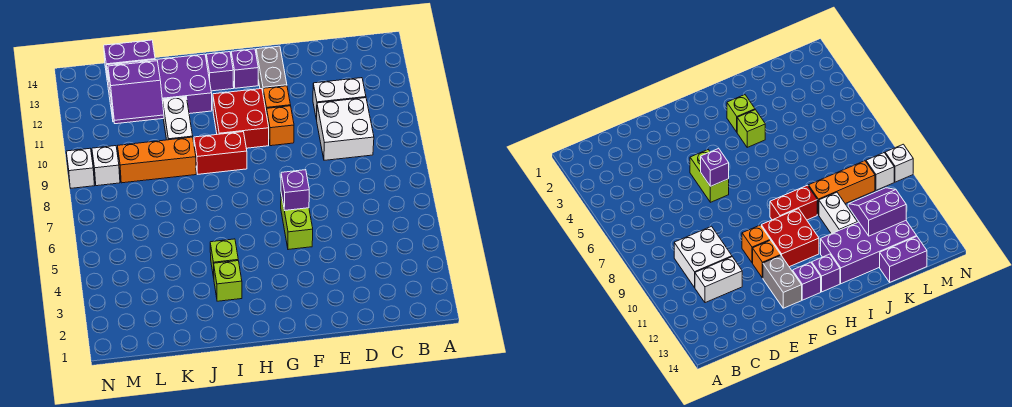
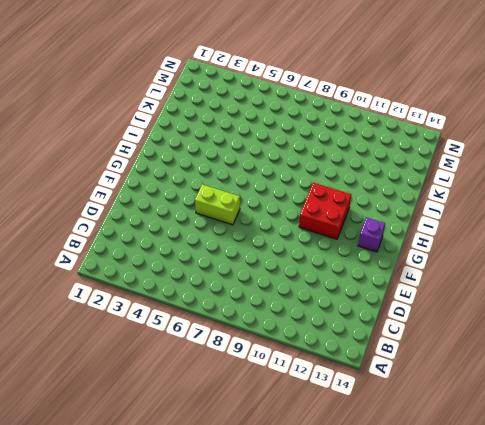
none -> white 2x2 brick [317,98,374,160]
none -> white 1x2 brick [313,78,366,120]
none -> orange 1x1 brick [267,106,294,146]

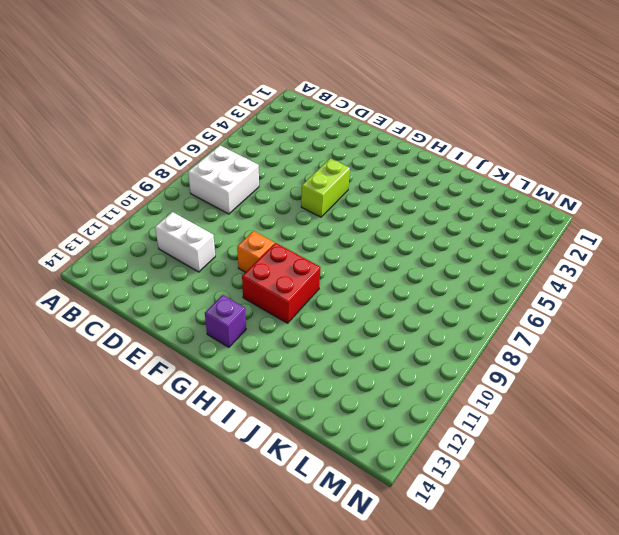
white 2x2 brick [188,146,259,214] -> white 2x2 brick moved to [317,98,374,160]
none -> orange 1x1 brick [263,86,291,114]
none -> grey 1x2 brick [256,46,287,91]
none -> red 1x2 brick [194,132,247,174]

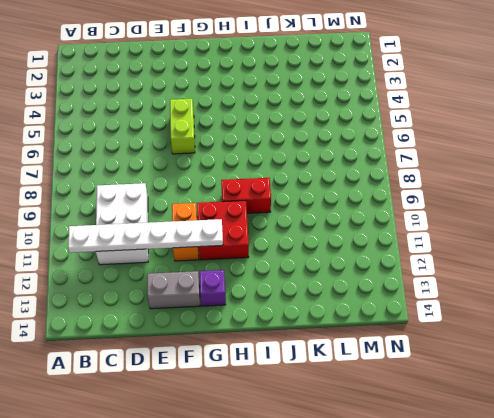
white 1x6 plate [68,219,223,253] -> none
grey 1x2 brick [147,271,200,309] -> grey 1x2 brick turned to [256,46,287,91]
none -> purple 1x1 brick [206,52,234,91]
none -> lime 1x1 brick [214,261,242,301]
none -> lime 1x1 brick [210,239,238,277]

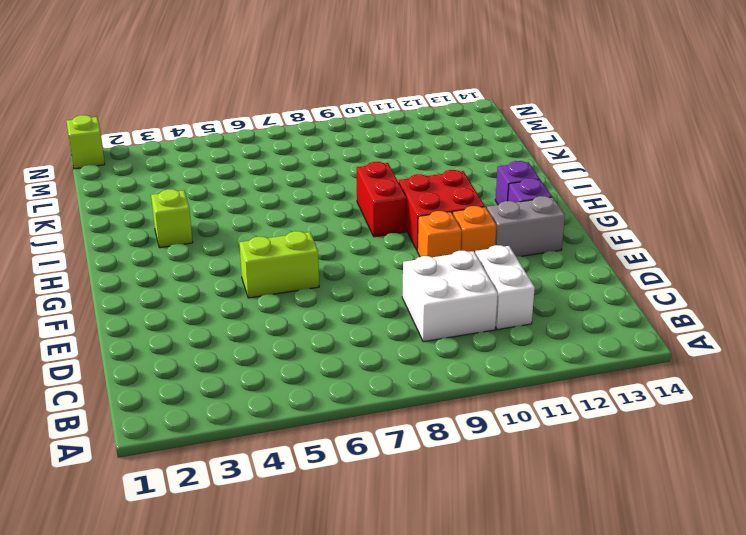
lime 1x1 brick [67,115,105,169] -> lime 1x1 brick moved to [210,239,238,277]
none -> purple 2x4 brick [106,54,212,122]
none -> orange 1x3 brick [118,137,196,183]
none -> white 1x2 brick [162,97,193,140]

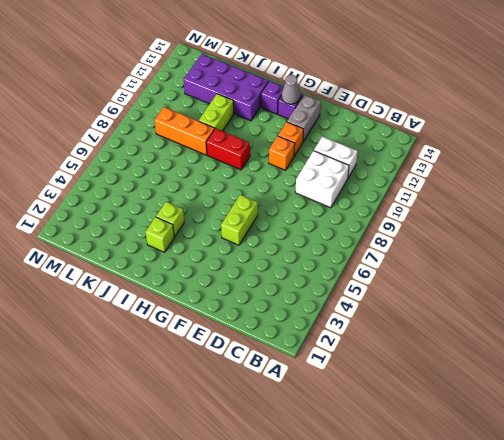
grey 1x1 cone [282,75,300,104] -> none
lime 1x2 brick [199,94,234,131] -> white 1x2 brick [162,97,193,140]
none -> red 2x2 brick [213,89,269,148]
none -> purple 1x2 brick [104,40,155,75]
none -> white 1x1 brick [92,146,120,186]

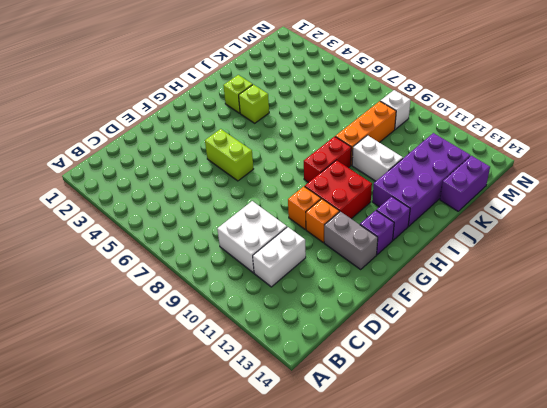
none -> white 1x1 brick [66,148,95,188]
none -> purple 1x1 brick [281,170,309,211]
none -> purple 2x2 slope [108,61,164,124]

